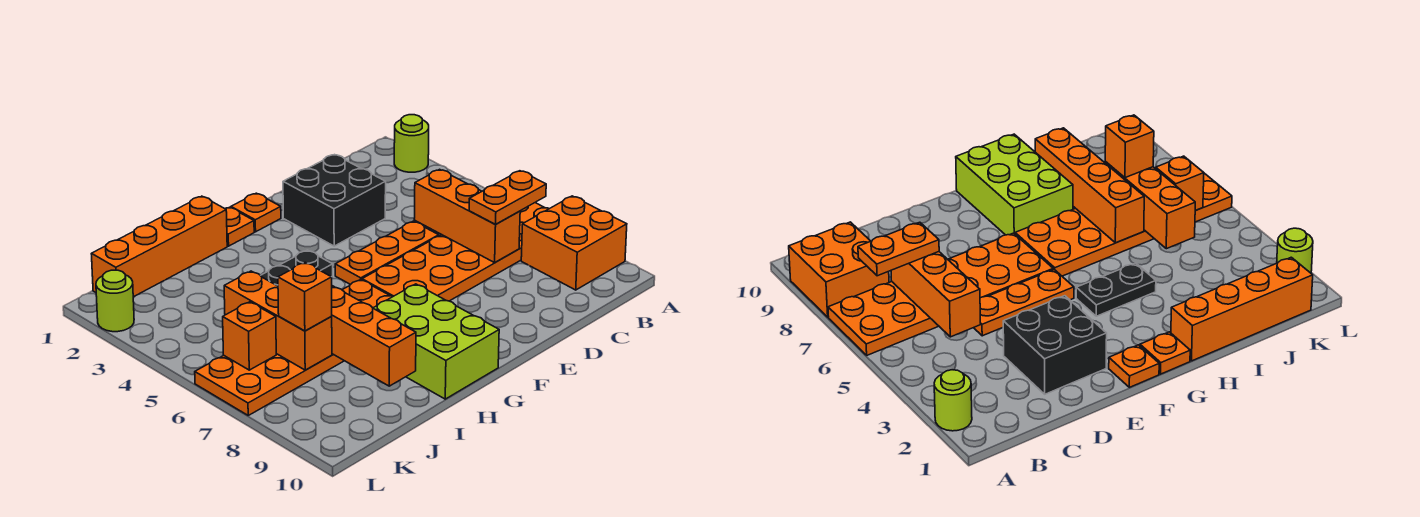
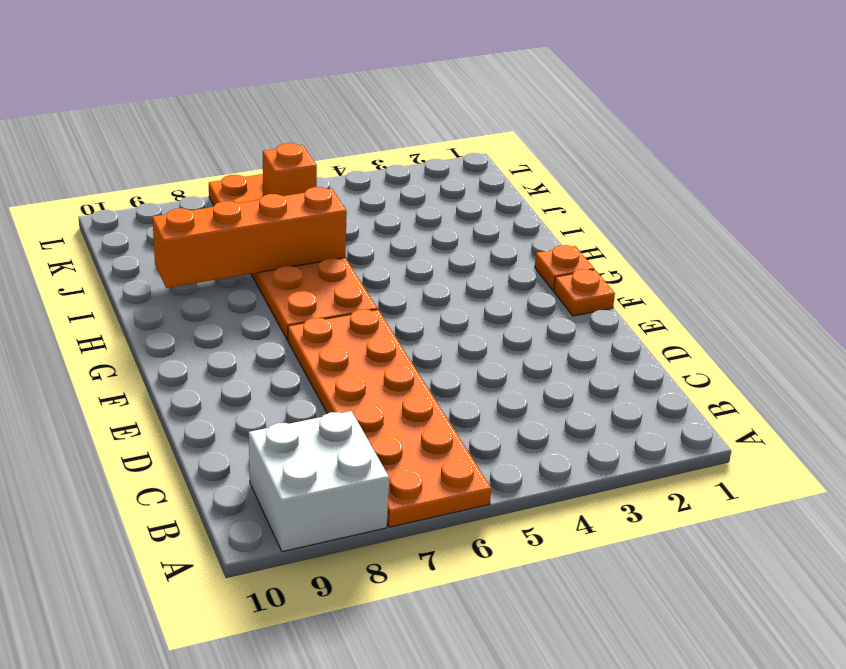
white 2x2 brick [249,411,389,552] -> orange 2x2 brick [521,196,627,290]
none -> lime 1x1 round brick [394,115,429,172]
none -> black 2x2 brick [283,155,386,246]
none -> orange 1x3 plate [335,221,439,285]

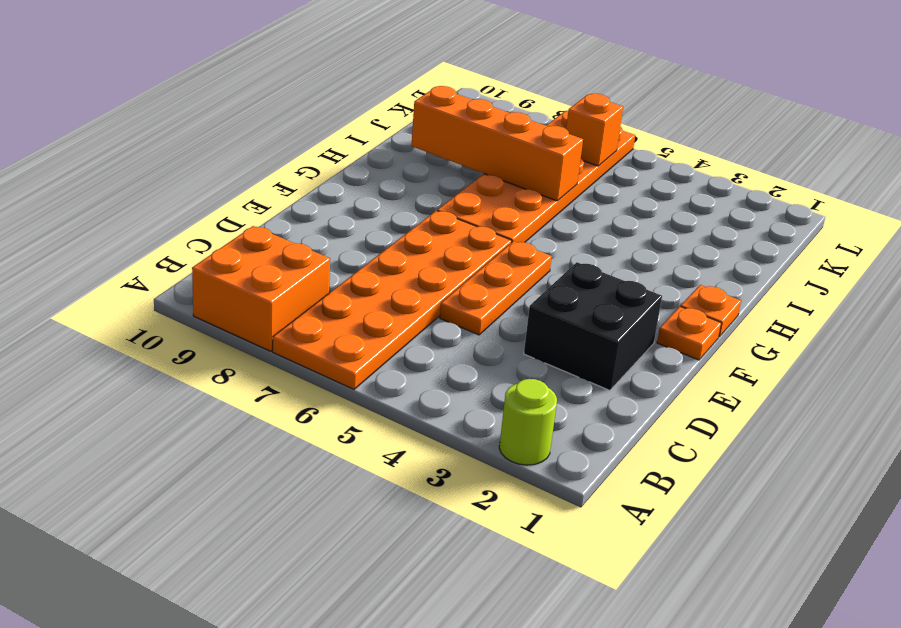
none -> black 1x2 plate [260,250,333,286]
none -> lime 2x3 brick [373,284,499,399]
none -> orange 1x4 brick [92,196,227,297]

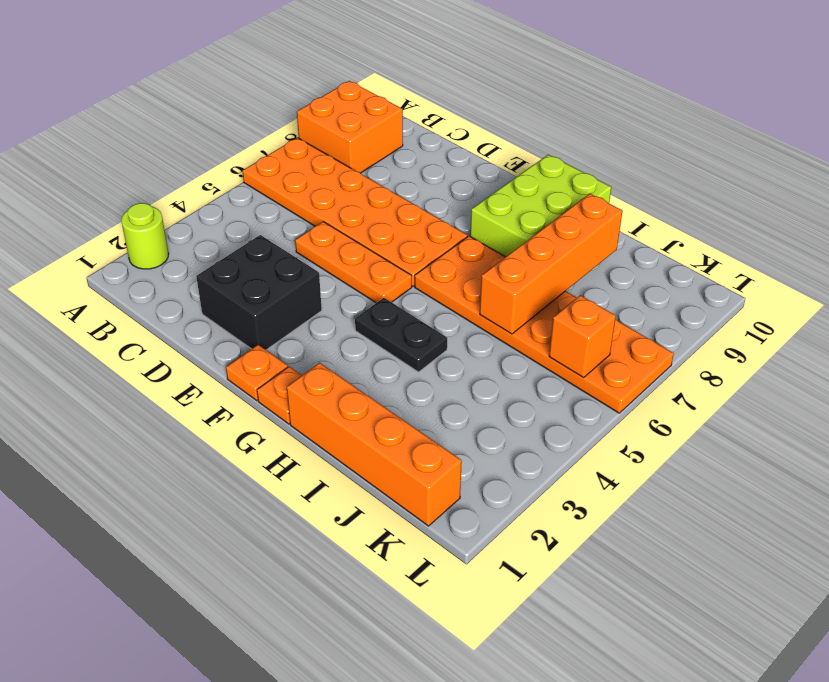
none -> lime 1x1 round brick [96,270,134,332]
none -> orange 1x3 brick [414,169,520,263]
none -> orange 1x3 brick [224,271,332,370]

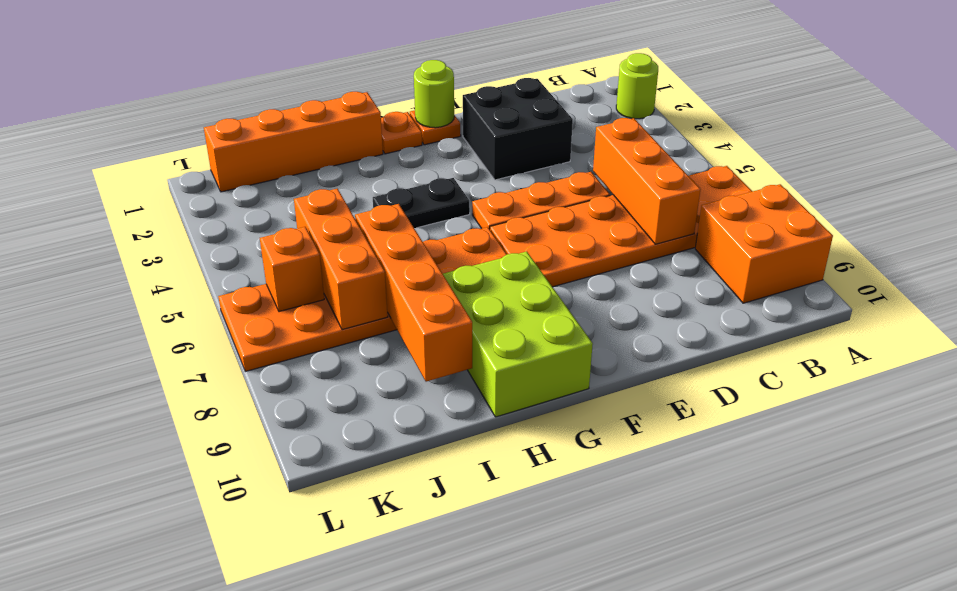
lime 1x1 round brick [414,60,454,128] -> lime 1x1 round brick moved to [96,270,134,332]
none -> orange 1x2 plate [469,171,546,225]
none -> orange 1x1 brick [278,262,332,331]

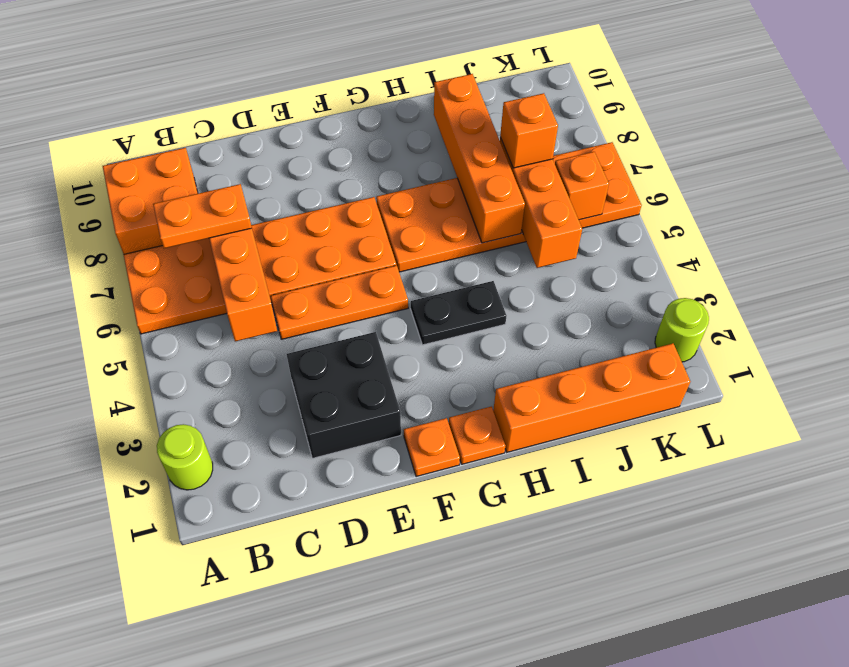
none -> lime 2x3 brick [373,284,499,399]

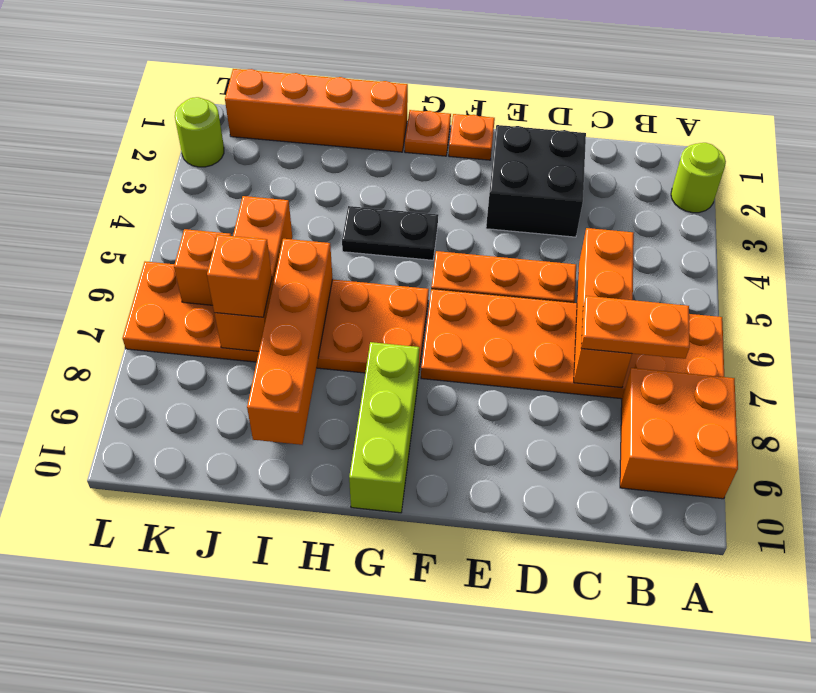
lime 1x3 brick [349,342,419,513] -> lime 2x3 brick [373,284,499,399]

